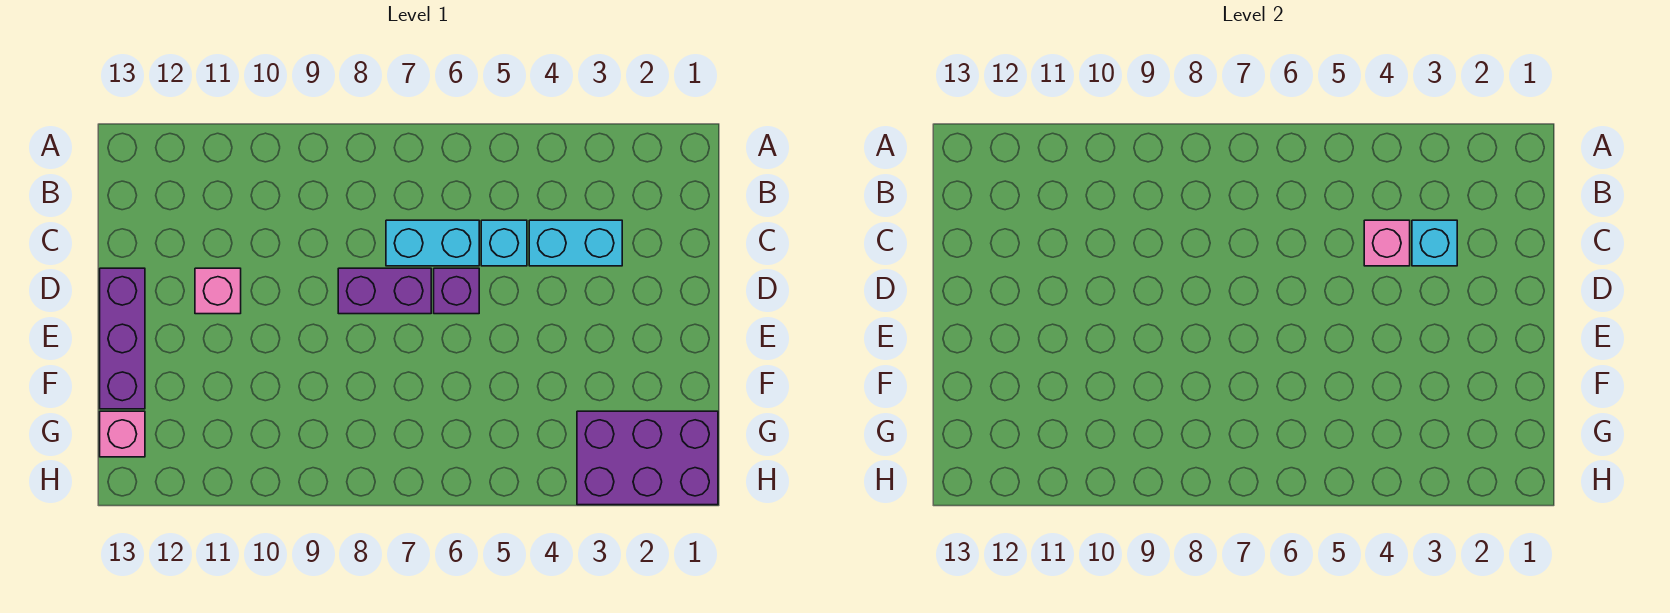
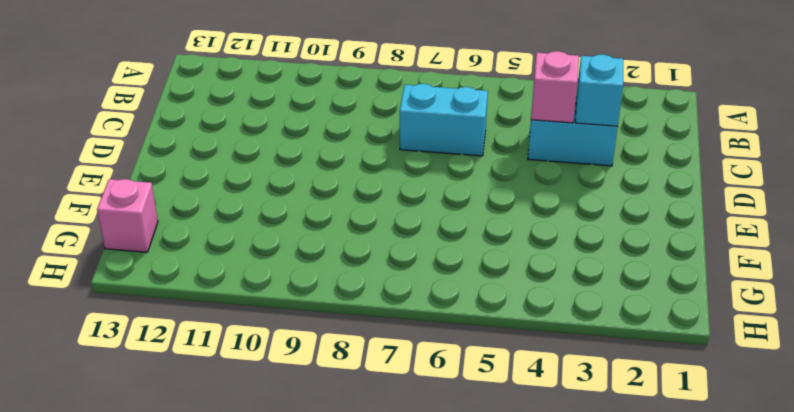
none -> cyan 1x1 brick [481,220,527,266]
none -> purple 1x1 brick [434,268,479,314]

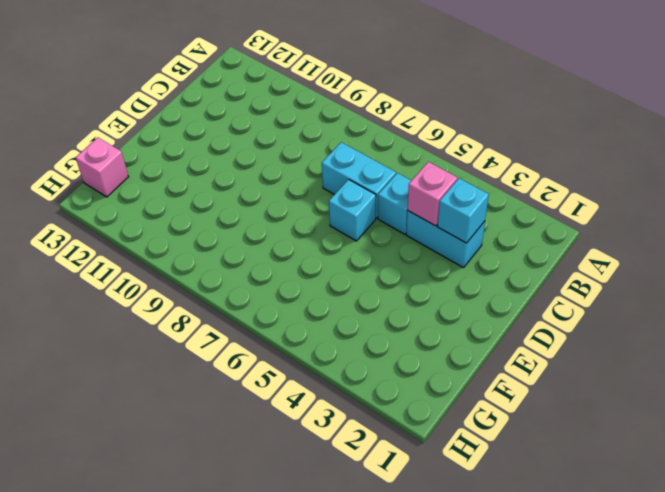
cyan 1x1 brick [329,179,376,241] -> purple 1x1 brick [434,268,479,314]
none -> purple 1x2 brick [338,268,431,314]
none -> pink 1x1 brick [195,268,241,314]

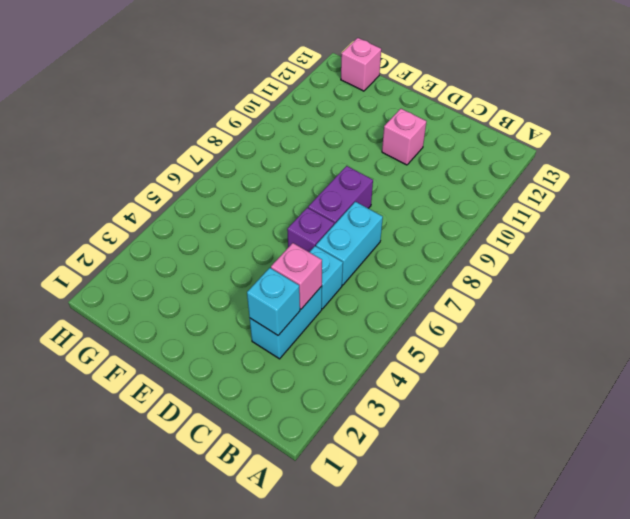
none -> purple 1x3 brick [100,268,145,409]
none -> purple 2x3 brick [577,411,718,505]

